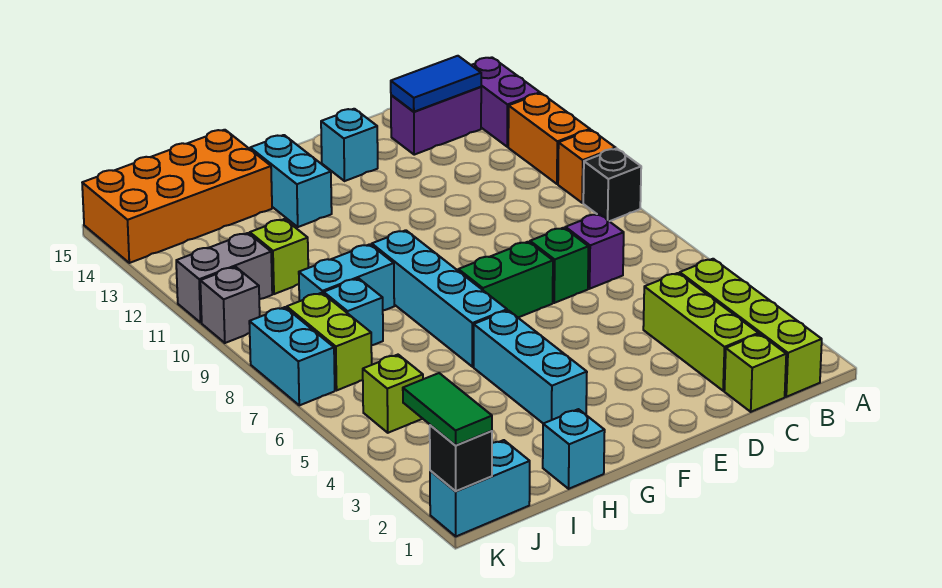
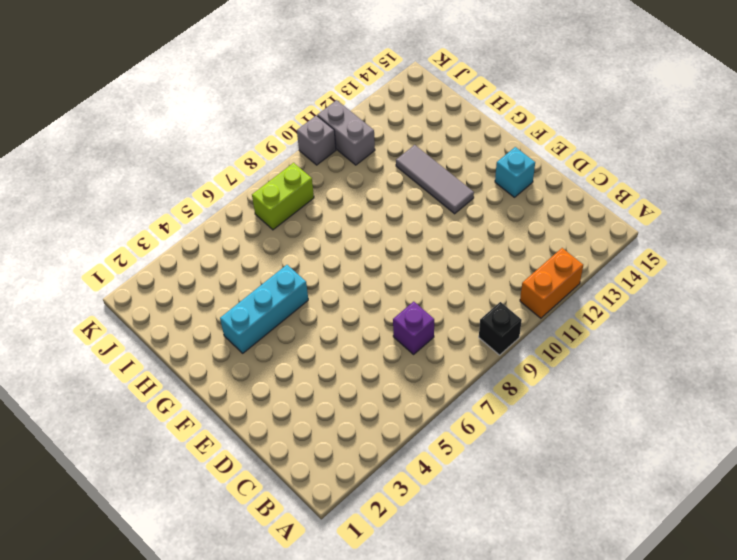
grey 1x3 tile [396,145,474,214] -> none
none -> orange 1x1 brick [558,130,615,203]
none -> purple 1x2 brick [471,57,540,147]
none -> lime 1x4 brick [680,259,822,397]

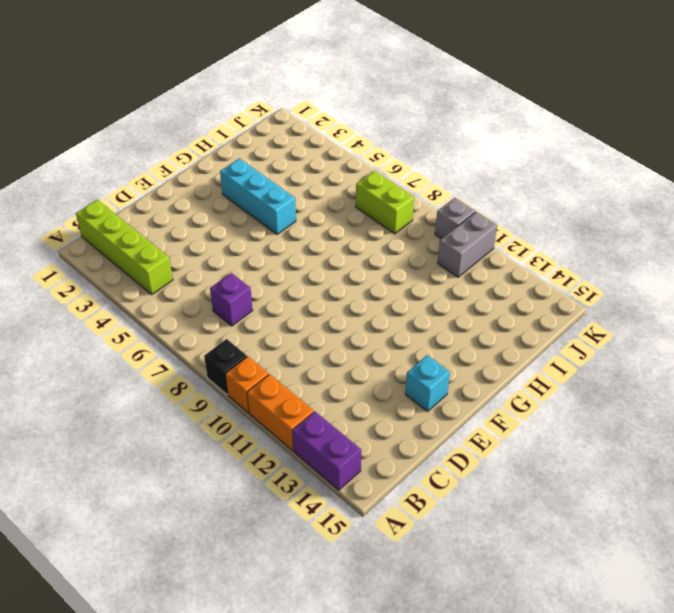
none -> purple 1x2 brick [391,87,481,155]
none -> lime 1x1 brick [724,334,786,412]
none -> lime 1x3 brick [643,273,758,391]

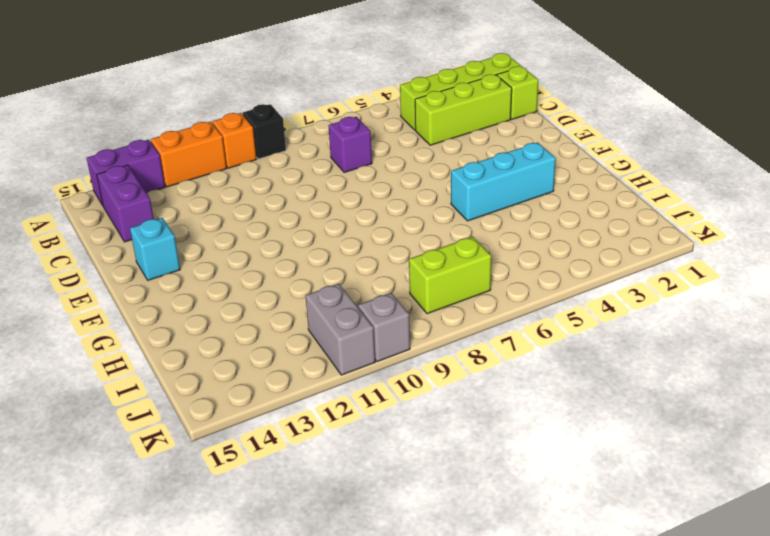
none -> green 1x1 brick [530,228,589,303]
none -> green 1x2 brick [458,242,553,317]
none -> cyan 1x4 brick [372,230,507,367]

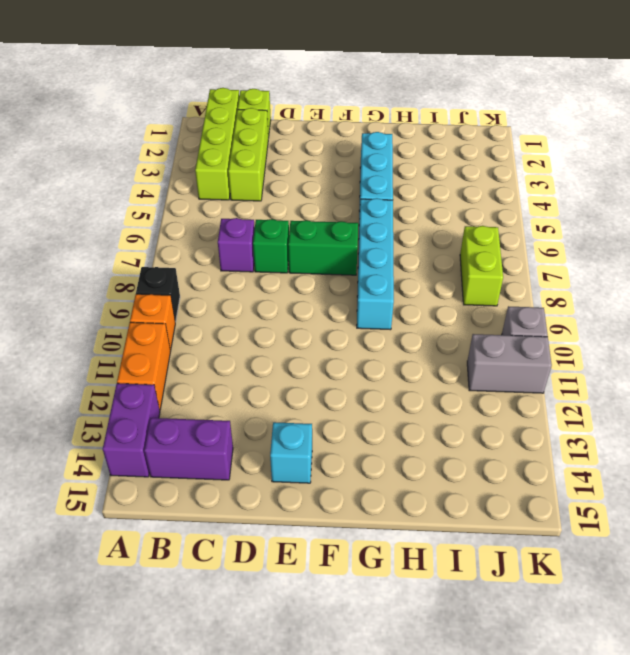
none -> cyan 1x2 brick [250,135,332,227]
none -> cyan 1x1 brick [543,409,605,489]
none -> cyan 1x2 brick [299,244,394,310]

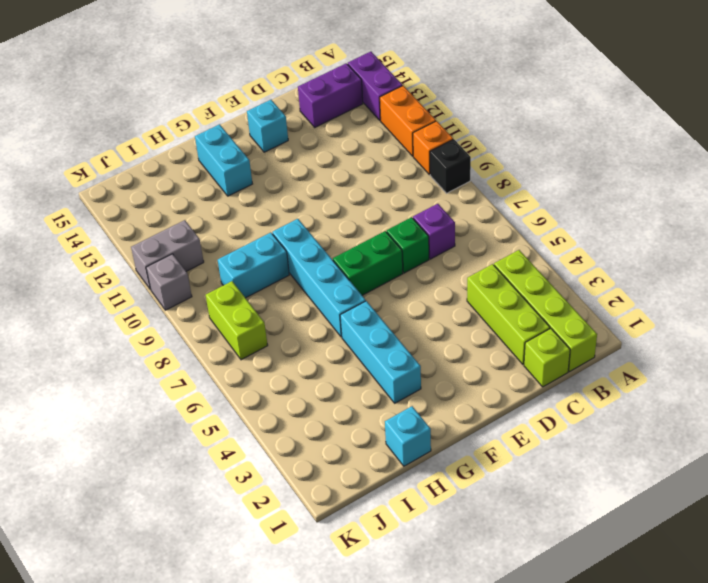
none -> orange 2x4 brick [82,130,272,263]
none -> cyan 1x1 brick [324,278,383,345]
none -> lime 1x1 brick [250,219,308,294]

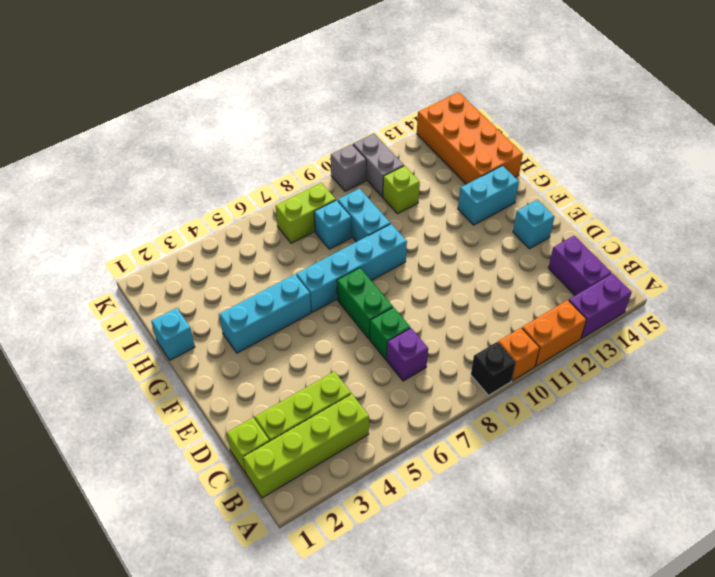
none -> cyan 1x2 brick [430,440,530,536]
none -> lime 1x1 brick [363,355,423,433]
none -> cyan 1x2 brick [249,307,335,405]

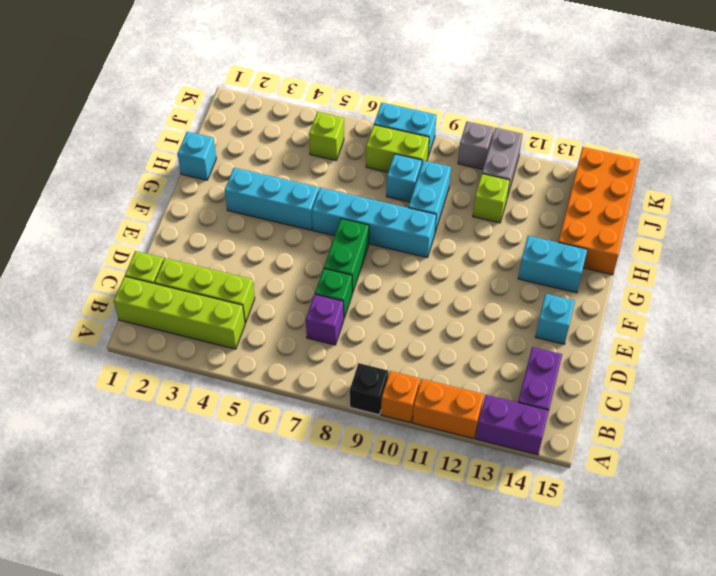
none -> cyan 1x2 brick [430,440,530,536]
none -> blue 1x2 tile [391,56,481,112]
none -> black 1x1 brick [430,425,492,491]

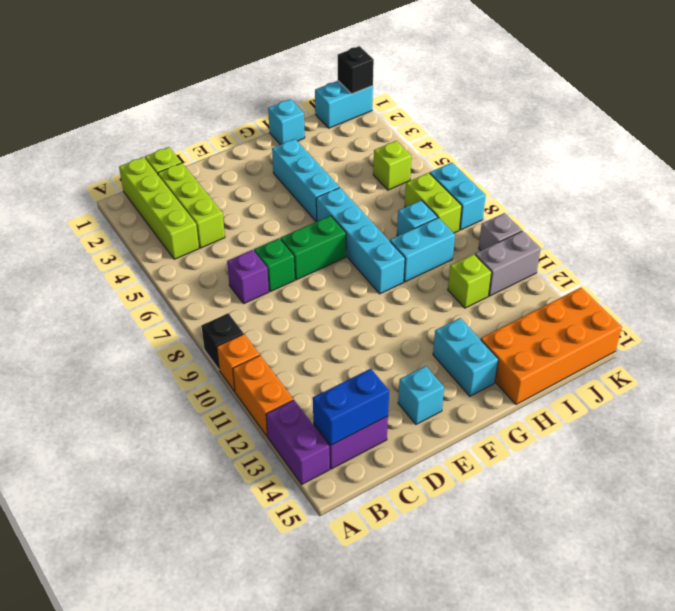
blue 1x2 brick [313,369,389,445] -> blue 1x2 tile [391,56,481,112]
none -> green 1x2 tile [403,373,492,445]

